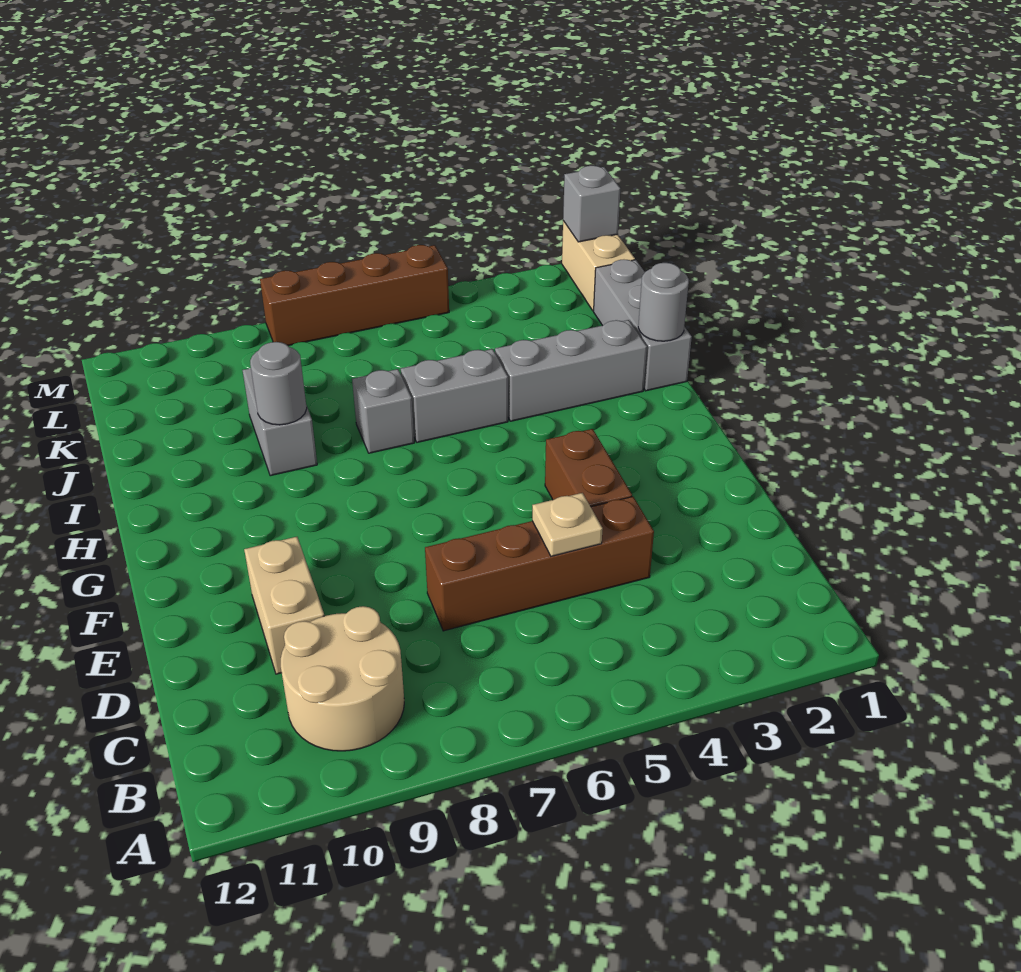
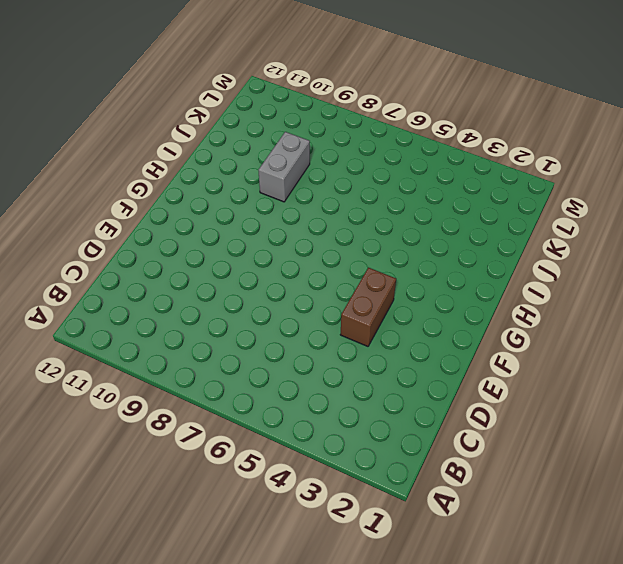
none -> tan 2x2 round brick [281,606,404,751]
none -> brown 1x4 brick [425,497,654,631]
none -> tan 1x2 brick [244,537,324,674]

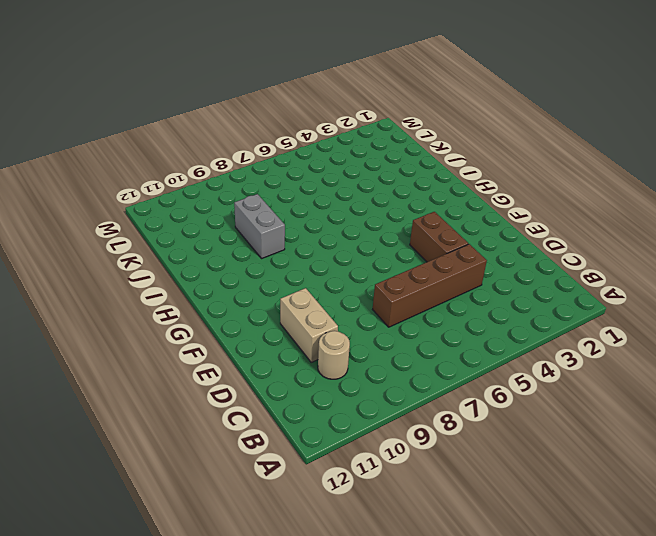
tan 1x1 round brick [318,331,350,379] -> tan 2x2 round brick [281,606,404,751]
none -> grey 1x3 brick [594,260,692,391]
none -> grey 1x3 brick [495,320,647,421]
none -> grey 1x2 brick [401,349,508,442]

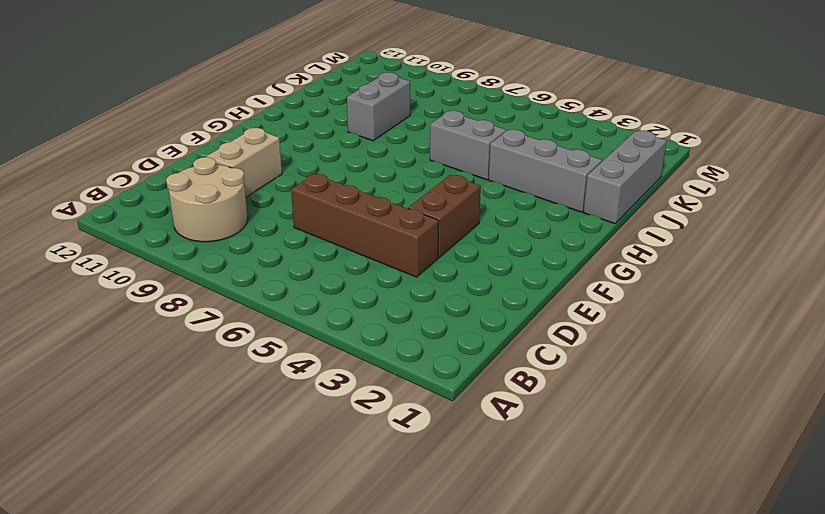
none -> grey 1x1 brick [352,369,414,453]
none -> tan 1x2 brick [562,221,635,311]
none -> brown 1x4 brick [260,245,449,346]

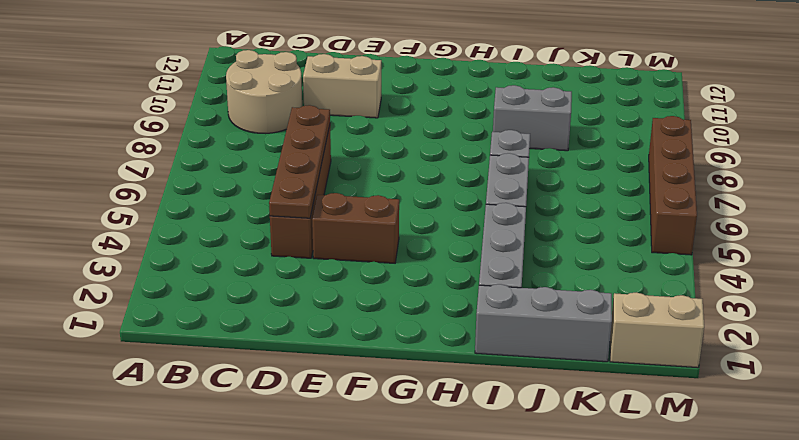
brown 1x4 plate [269,105,330,218] -> tan 1x1 plate [532,493,603,556]
none -> grey 1x1 round brick [638,263,689,341]
none -> grey 1x1 round brick [250,342,307,425]
none -> grey 1x1 brick [563,166,620,242]

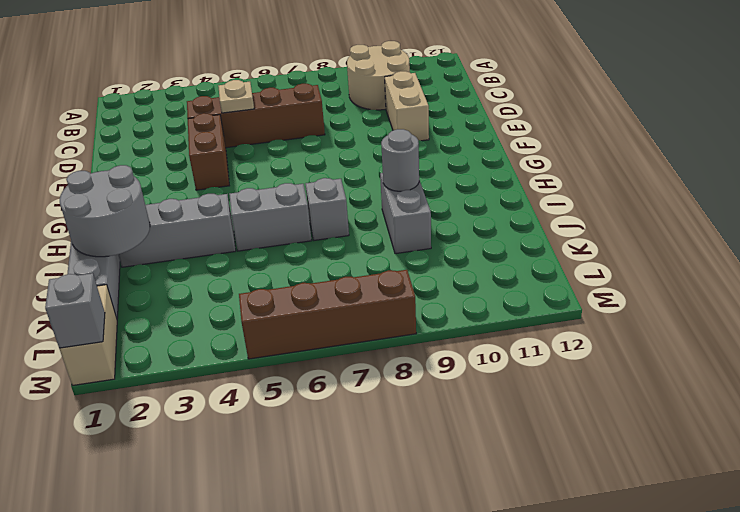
grey 2x2 round brick [60,165,150,257] -> grey 1x1 round brick [638,263,689,341]

